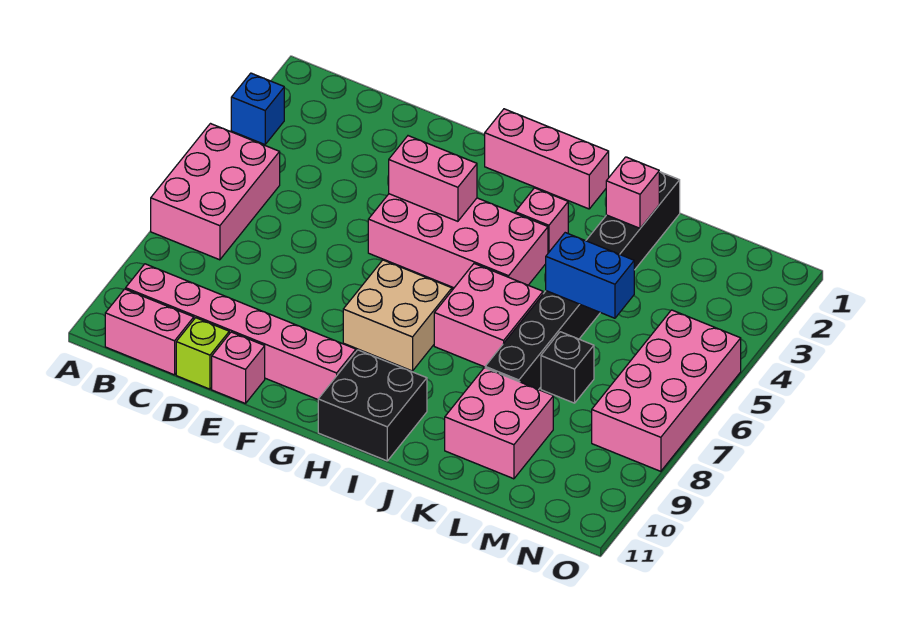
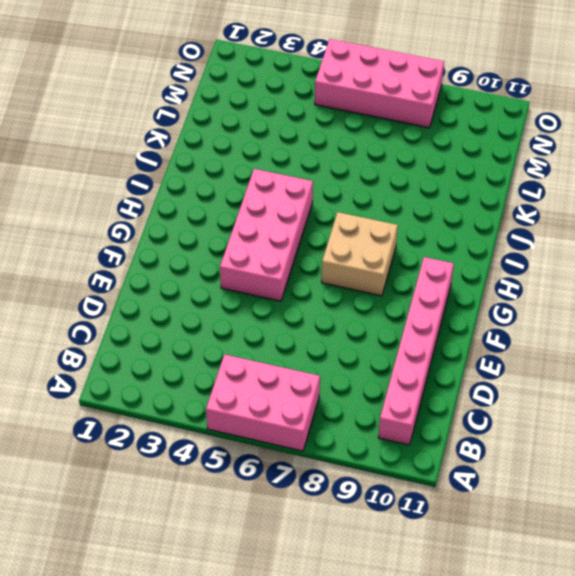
none -> blue 1x1 brick [231,73,284,145]
none -> pink 1x2 brick [105,289,194,375]
none -> lime 1x1 brick [176,318,229,389]

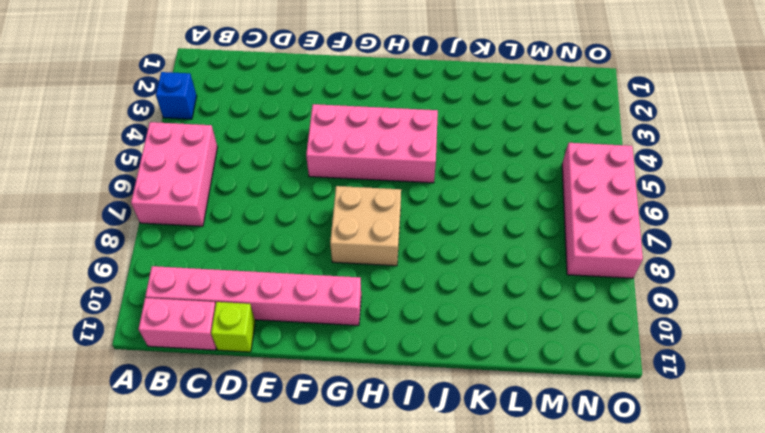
none -> pink 1x1 brick [212,332,265,404]
none -> pink 1x3 brick [485,109,609,209]
none -> black 2x2 brick [318,350,427,461]

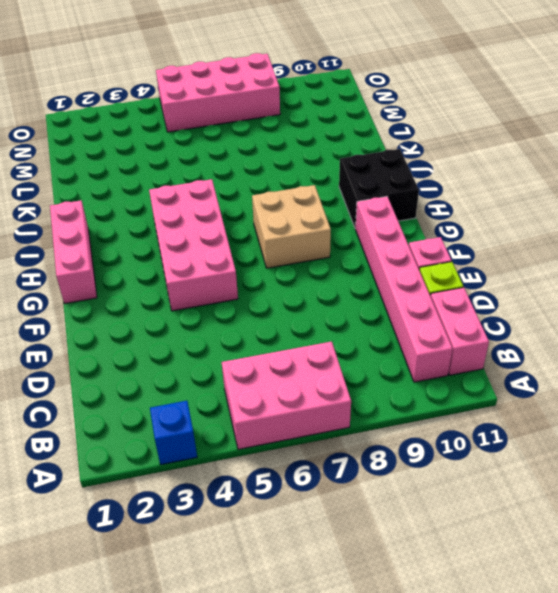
none -> pink 1x1 brick [515,188,568,253]
none -> pink 2x2 brick [434,264,543,367]
none -> black 1x8 brick [485,172,680,390]

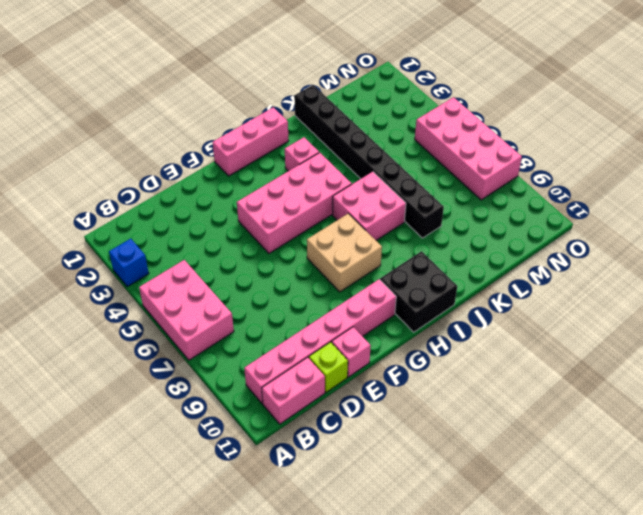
none -> pink 2x2 brick [445,368,553,479]
none -> black 1x1 brick [541,332,594,403]
none -> pink 1x2 brick [389,136,477,221]

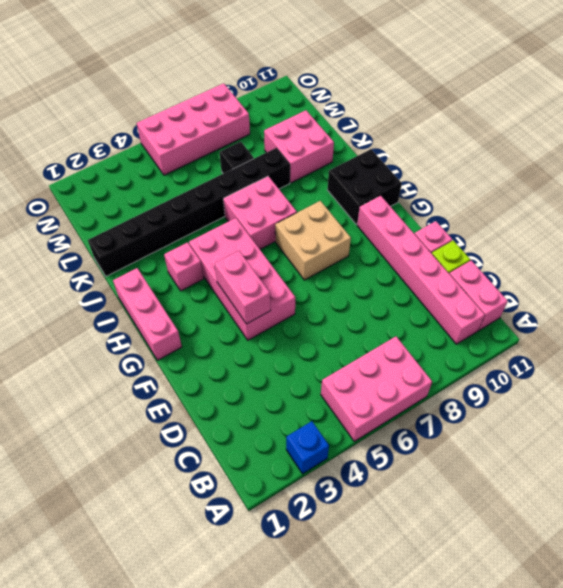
none -> pink 1x1 brick [606,157,659,228]
none -> blue 1x2 brick [546,233,634,318]

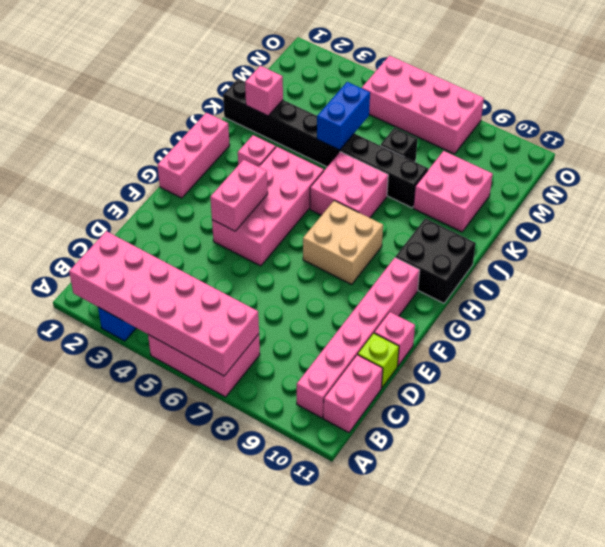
pink 2x6 brick [69,231,259,376] -> none

